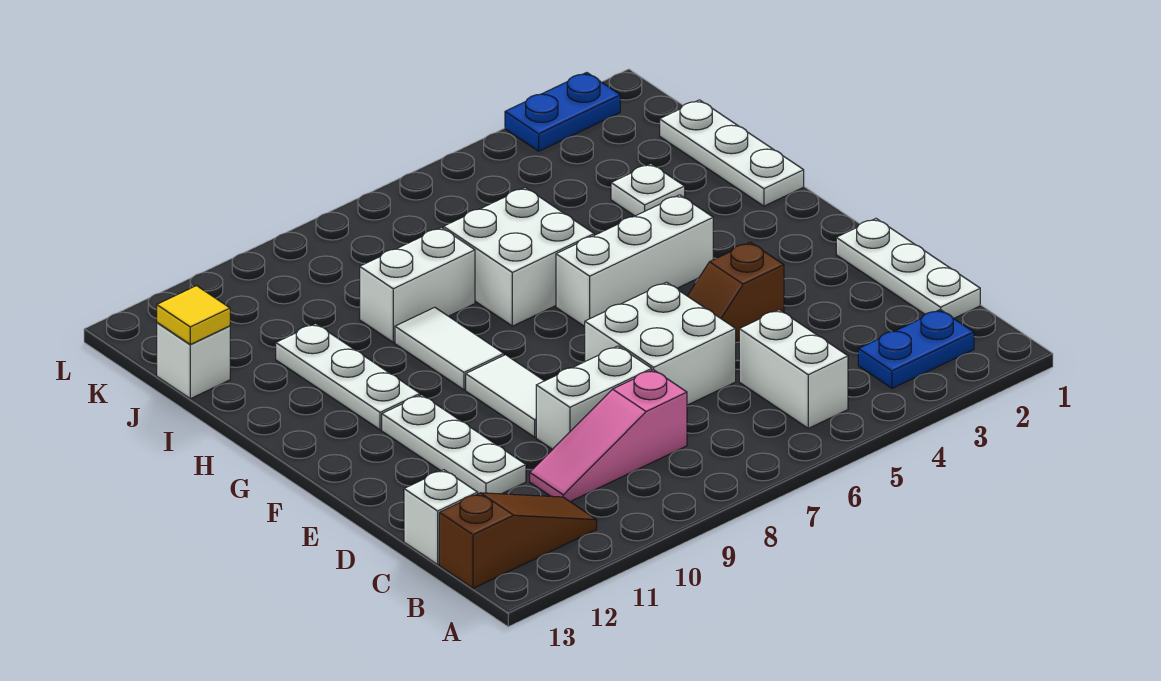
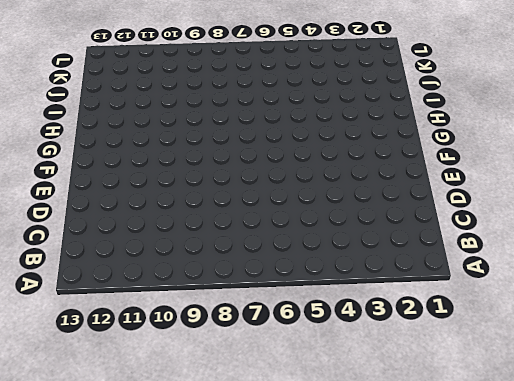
none -> blue 1x2 plate [858,310,974,388]
none -> white 1x2 brick [739,310,848,428]
none -> brown 1x3 slope [439,493,597,588]

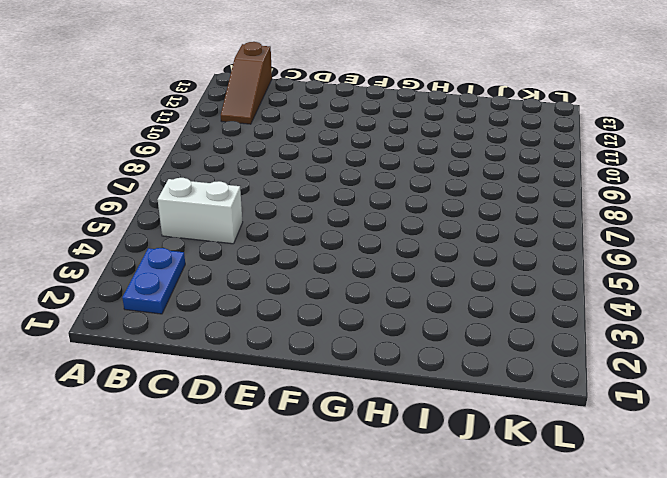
none -> white 1x3 plate [836,219,980,318]
none -> pink 1x3 slope [530,370,687,502]
none -> white 1x1 brick [404,470,478,565]

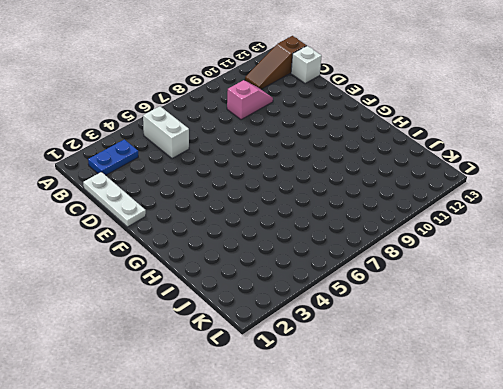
pink 1x2 slope [227,80,273,120] -> pink 1x3 slope [530,370,687,502]
none -> white 2x2 brick [585,282,736,405]
none -> white 1x2 brick [536,346,652,449]
none -> white 1x3 plate [382,395,526,494]

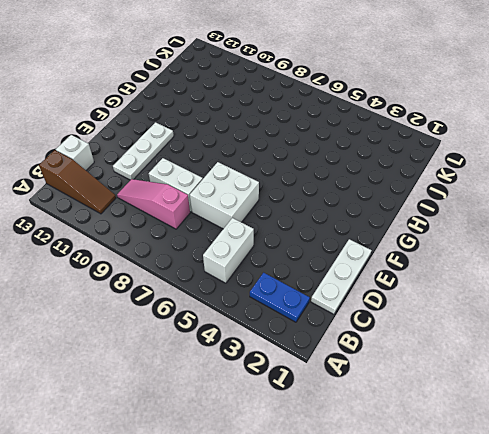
none -> brown 1x2 slope [688,242,784,341]
none -> white 1x2 tile [466,355,544,437]
none -> white 1x3 brick [556,195,713,327]

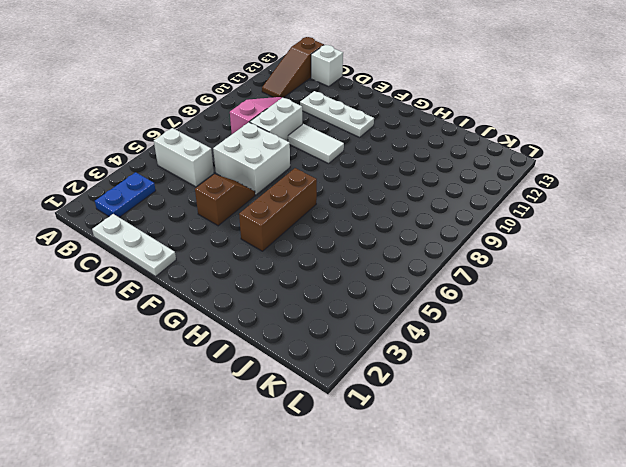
brown 1x3 brick [239,168,317,251] -> white 1x3 brick [556,195,713,327]
none -> white 1x2 tile [395,307,504,390]
none -> white 1x3 plate [276,324,420,430]
none -> white 1x3 plate [660,100,804,206]

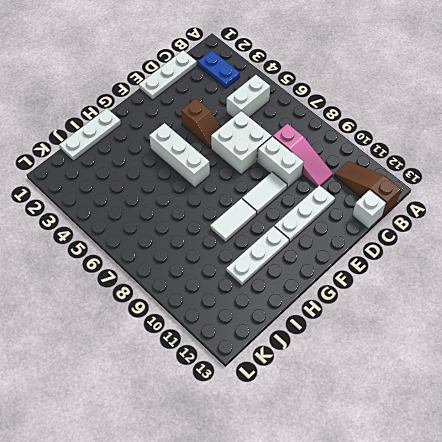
none -> white 2x2 brick [443,188,594,326]
none -> white 1x1 plate [611,164,685,216]
none -> white 1x2 brick [360,227,475,342]

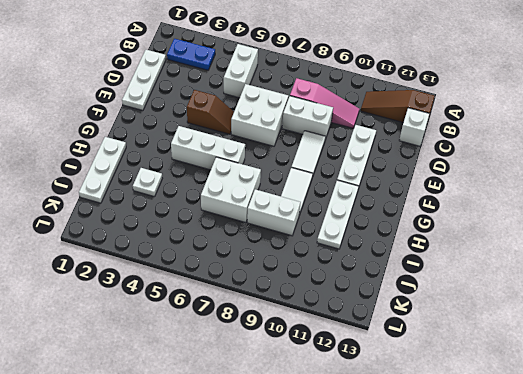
none -> white 1x1 brick [157,323,230,399]
none -> blue 1x2 plate [505,73,620,151]
none -> yellow 1x1 tile [157,286,230,344]

